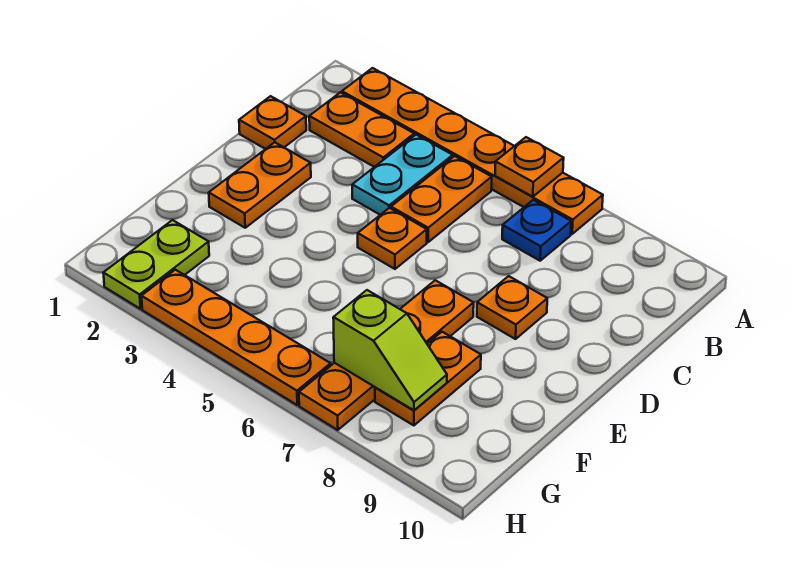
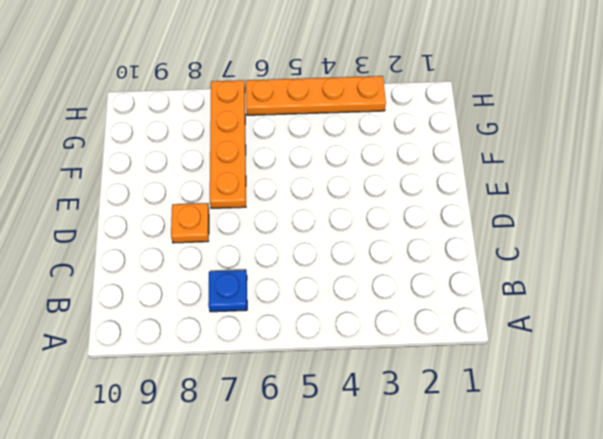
none -> orange 1x6 plate [342,68,603,234]
none -> orange 1x2 plate [309,92,414,167]
none -> cyan 1x2 plate [352,135,453,215]

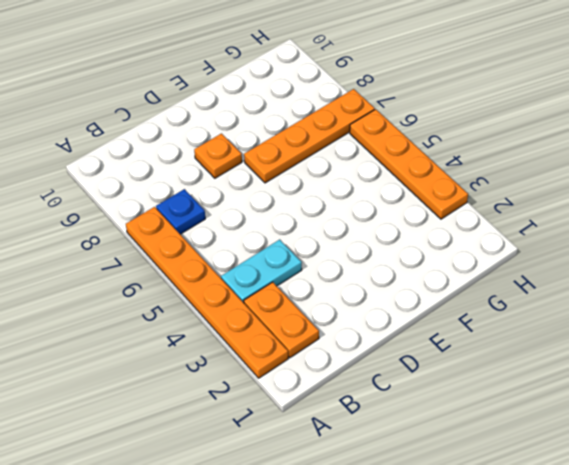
none -> orange 1x2 plate [391,156,492,242]
none -> orange 1x1 plate [239,96,306,149]
none -> orange 1x2 plate [209,142,311,228]

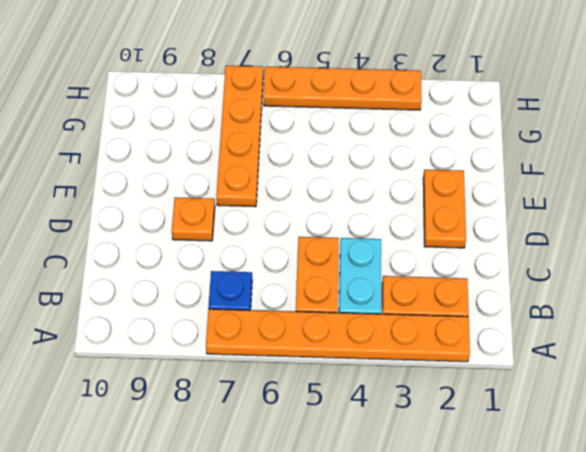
none -> orange 1x1 plate [239,96,306,149]
none -> orange 1x1 plate [358,208,427,269]
none -> orange 1x2 plate [375,332,481,425]

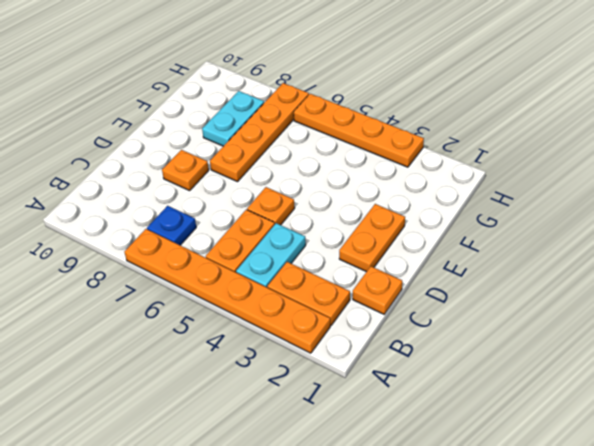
cyan 1x2 plate [202,91,264,146] -> orange 1x2 plate [375,332,481,425]
none -> lime 1x2 plate [103,220,209,309]
none -> orange 1x1 plate [495,137,564,197]
none -> lime 1x2 slope [333,290,447,410]

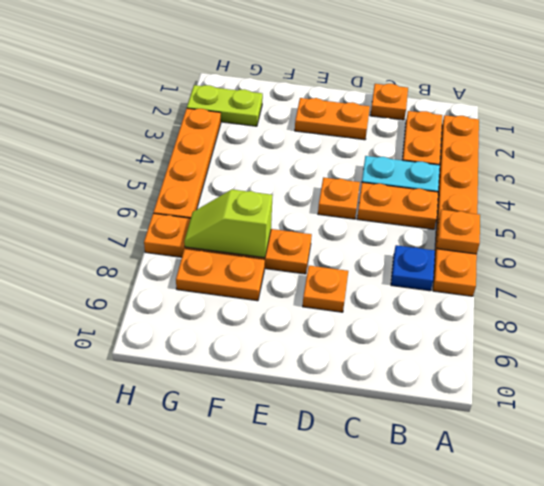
lime 1x2 slope [184,190,273,258] -> lime 1x2 slope turned to [333,290,447,410]

